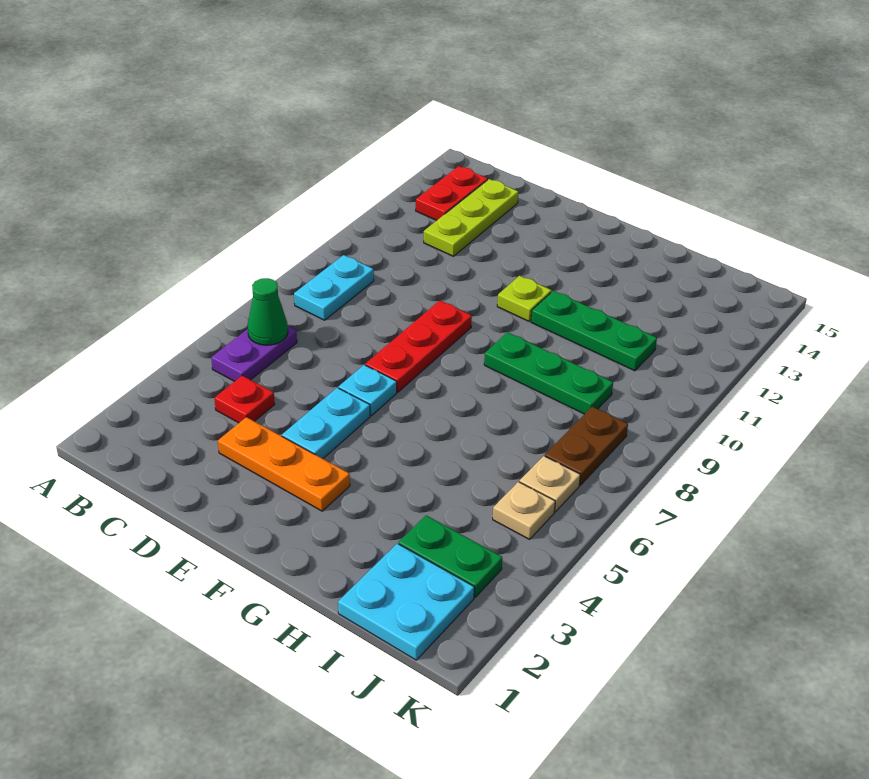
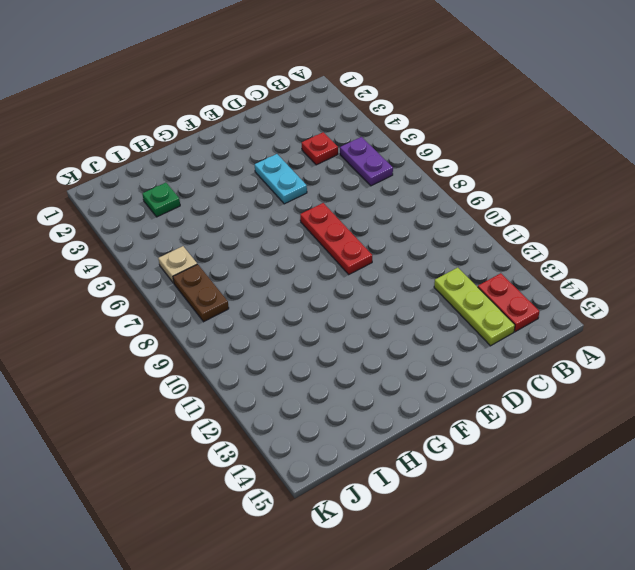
green 1x1 plate [142,183,180,217] -> green 1x2 plate [399,515,502,597]
none -> cyan 1x2 plate [294,255,374,320]
none -> orange 1x3 plate [218,417,350,511]
none -> cyan 1x1 plate [338,365,397,416]

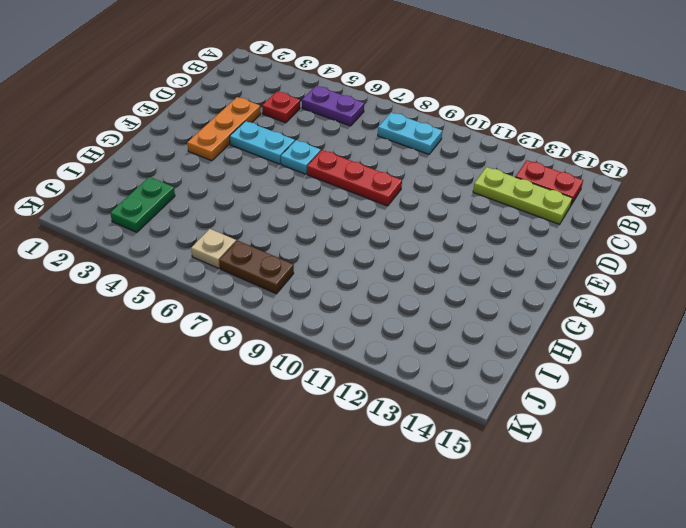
none -> lime 1x1 plate [497,276,552,321]
none -> green 1x3 plate [484,332,613,414]
none -> green 1x3 plate [531,291,657,371]

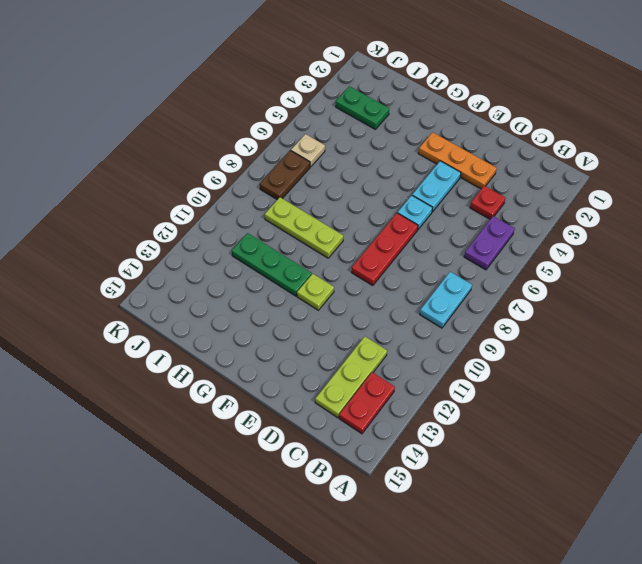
lime 1x3 plate [265,197,343,258] -> green 1x3 plate [484,332,613,414]
none -> cyan 2x2 plate [338,543,474,660]
none -> tan 1x1 plate [493,482,555,539]
none -> green 1x1 cone [248,278,288,345]

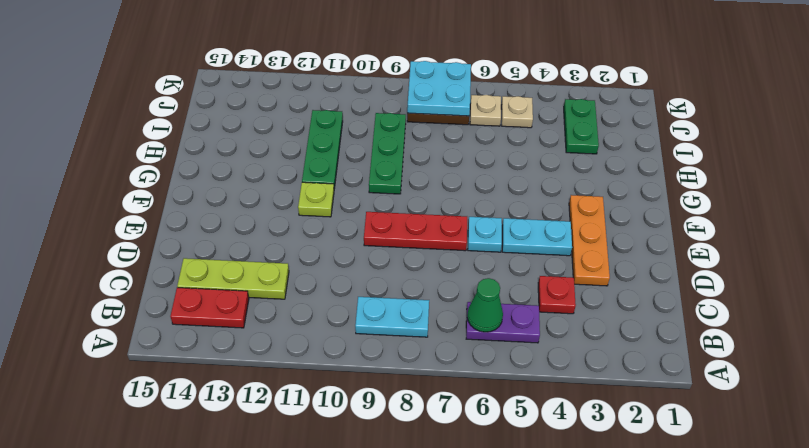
cyan 2x2 plate [407,61,471,116] -> cyan 2x2 plate moved to [338,543,474,660]

